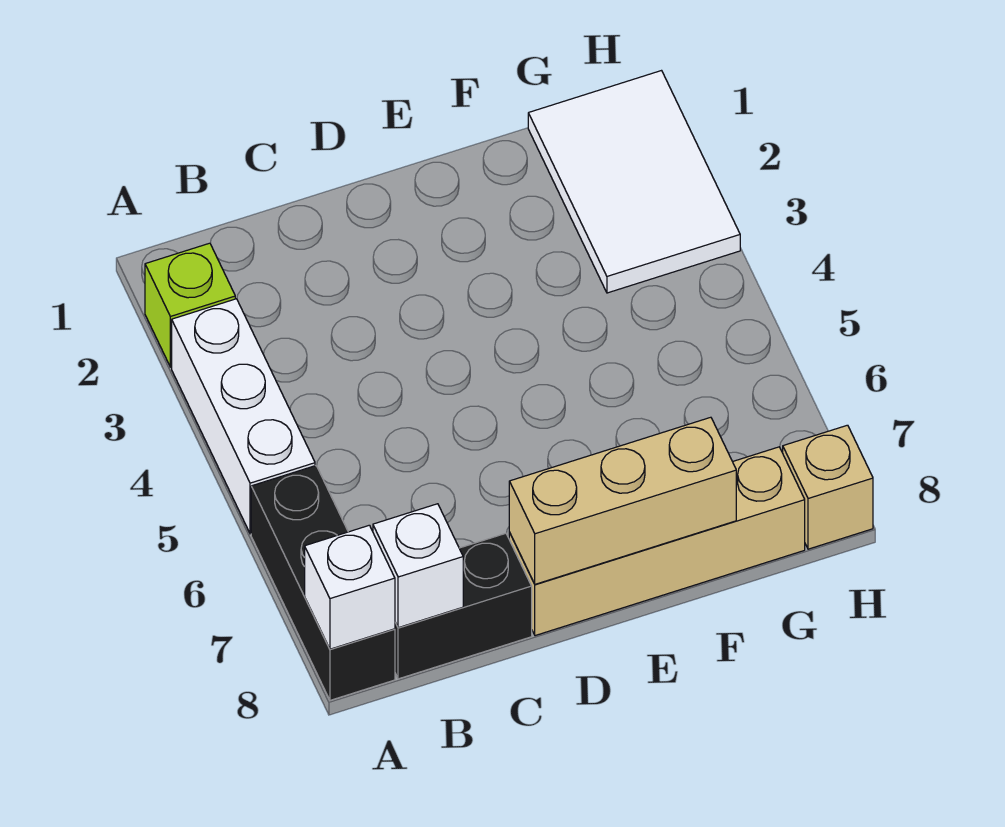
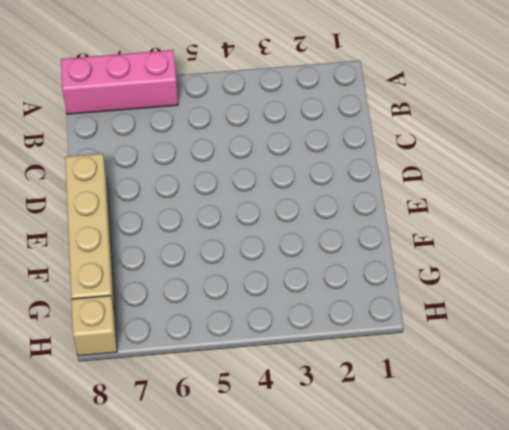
pink 1x3 brick [61,50,178,114] -> black 1x3 brick [251,466,395,700]
none -> lime 1x1 brick [145,243,235,367]
none -> white 1x3 brick [172,299,315,534]

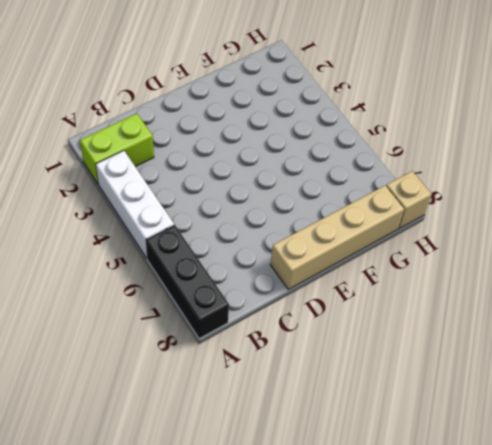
lime 1x2 brick [80,114,154,184] -> lime 1x1 brick [145,243,235,367]
none -> black 1x2 brick [395,533,532,679]
none -> white 2x3 tile [528,71,740,293]

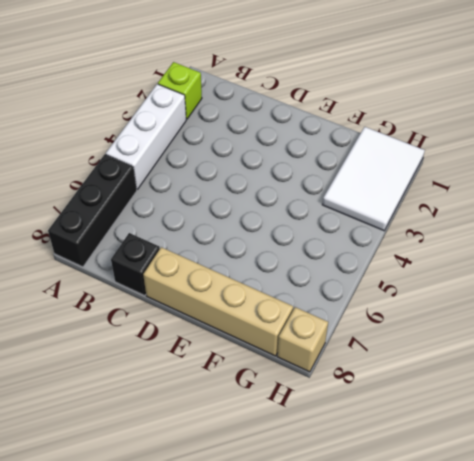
black 1x1 brick [111,233,160,295] -> black 1x2 brick [395,533,532,679]
none -> white 1x1 brick [305,525,395,649]
none -> white 1x1 brick [373,504,463,628]

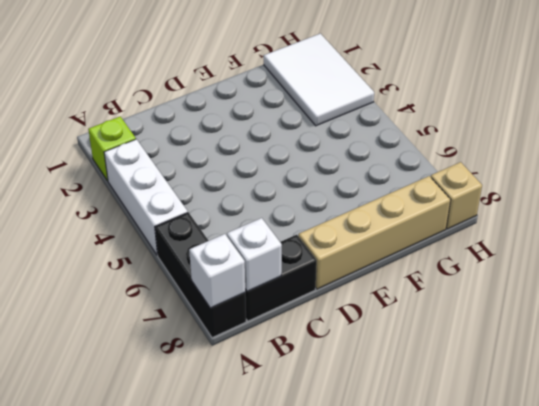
none -> tan 1x3 brick [509,417,736,584]

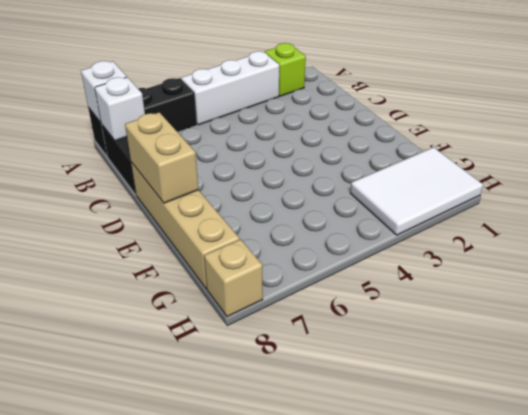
tan 1x2 brick [125,112,198,203] -> tan 1x3 brick [509,417,736,584]

